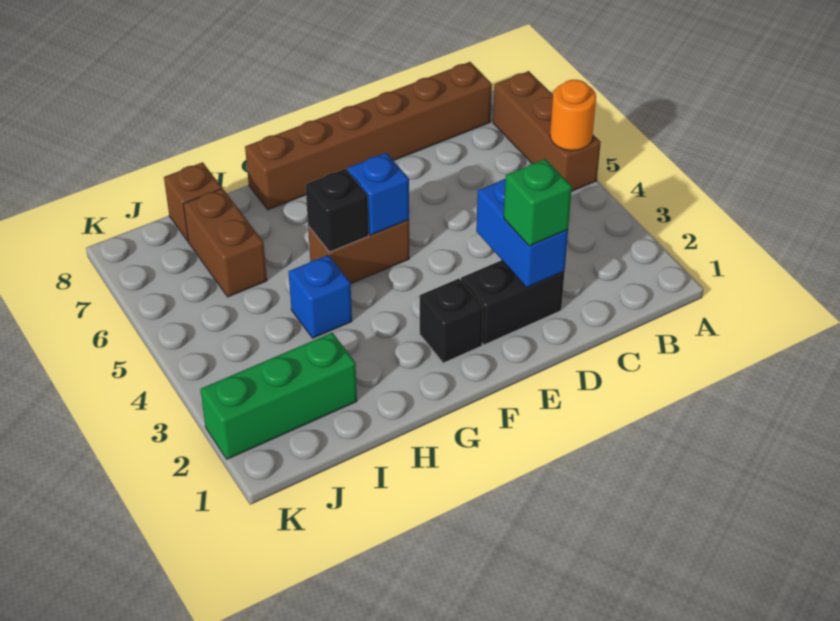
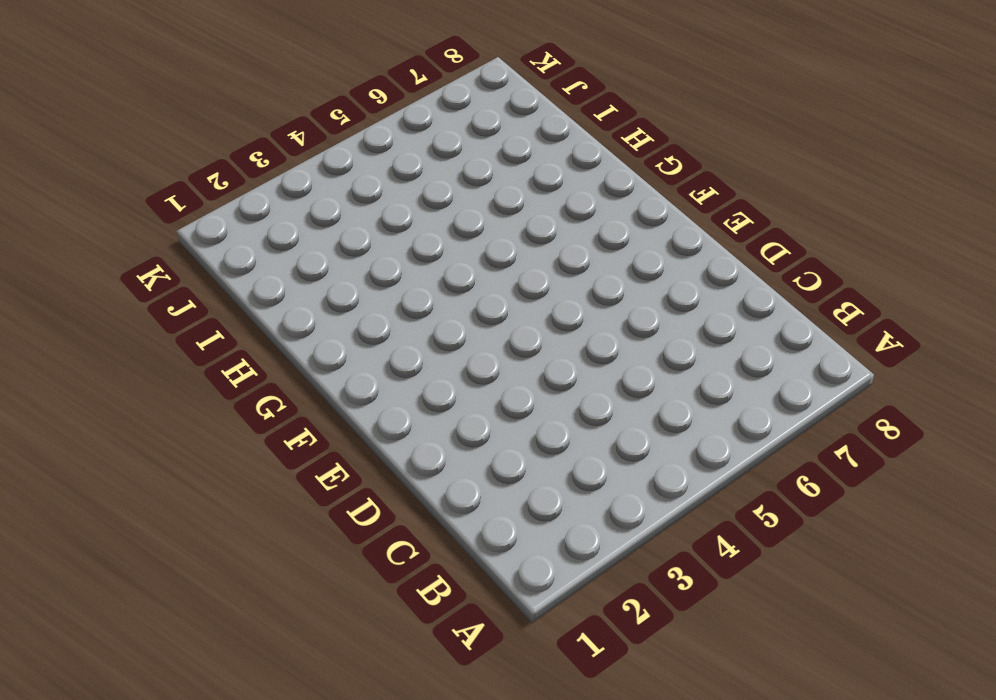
none -> brown 1x3 brick [493,71,601,192]
none -> brown 1x6 brick [245,62,492,210]
none -> black 1x2 brick [461,260,565,345]

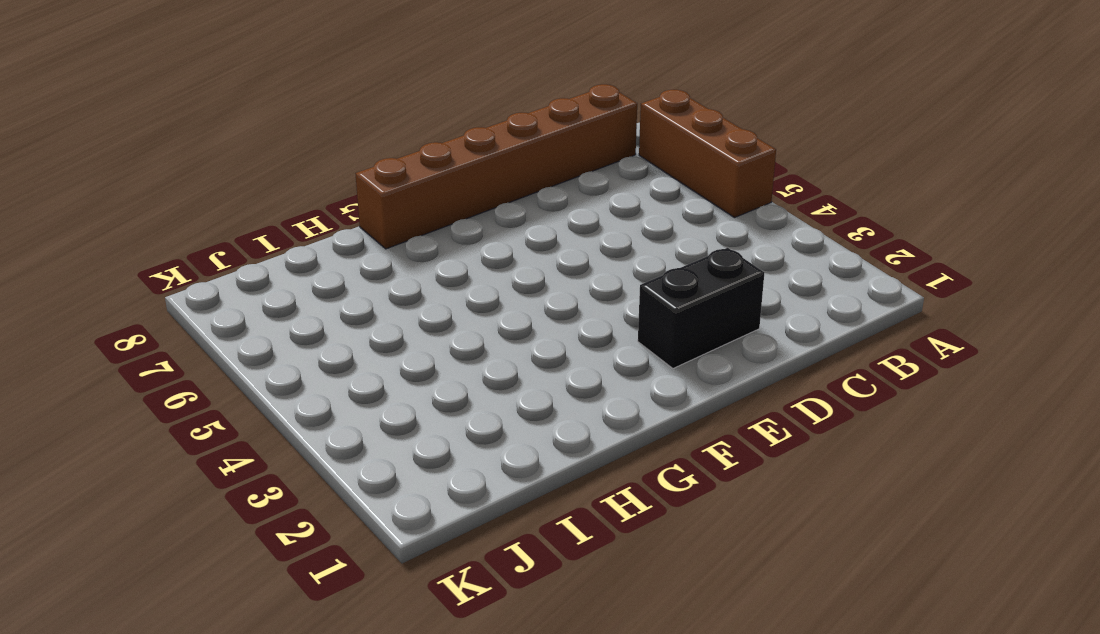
none -> black 1x1 brick [420,279,483,363]
none -> brown 1x2 brick [308,220,409,283]
none -> blue 1x1 brick [288,255,352,338]

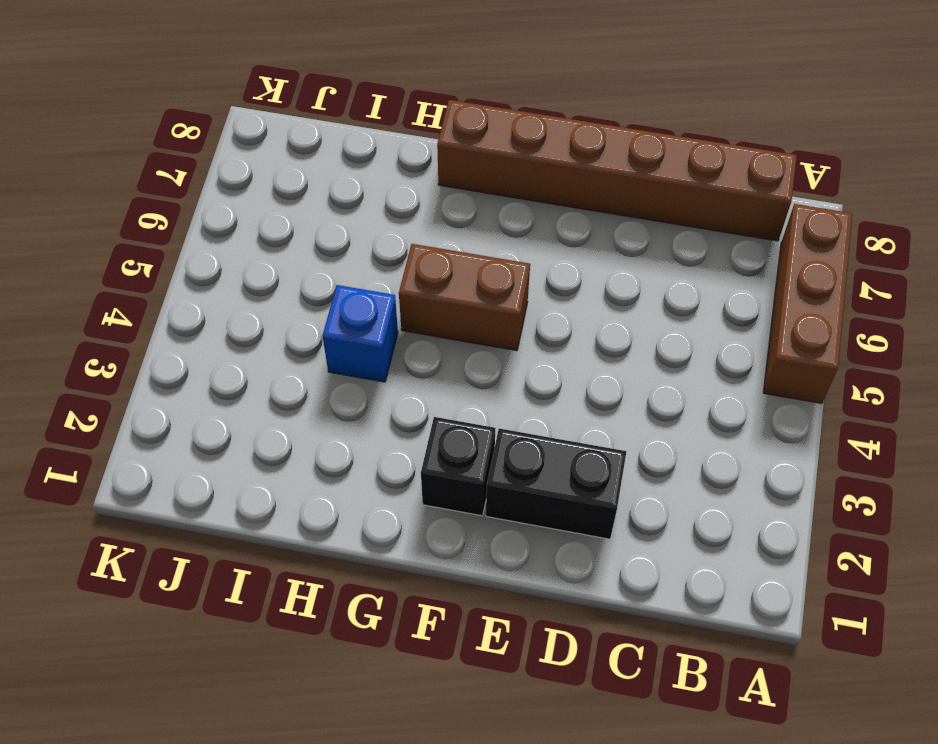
none -> green 1x3 brick [200,333,357,459]
none -> brown 1x2 brick [183,189,267,297]
none -> brown 1x1 brick [164,162,222,241]

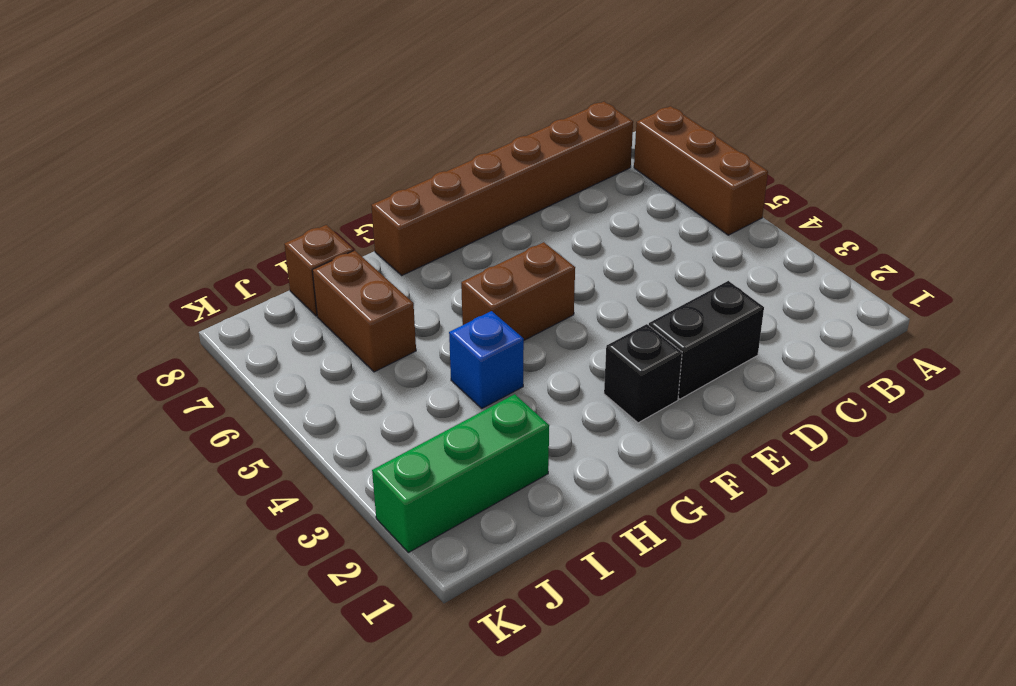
none -> orange 1x1 round brick [550,80,596,151]
none -> blue 1x2 brick [476,179,568,288]
none -> blue 1x1 brick [347,153,409,235]

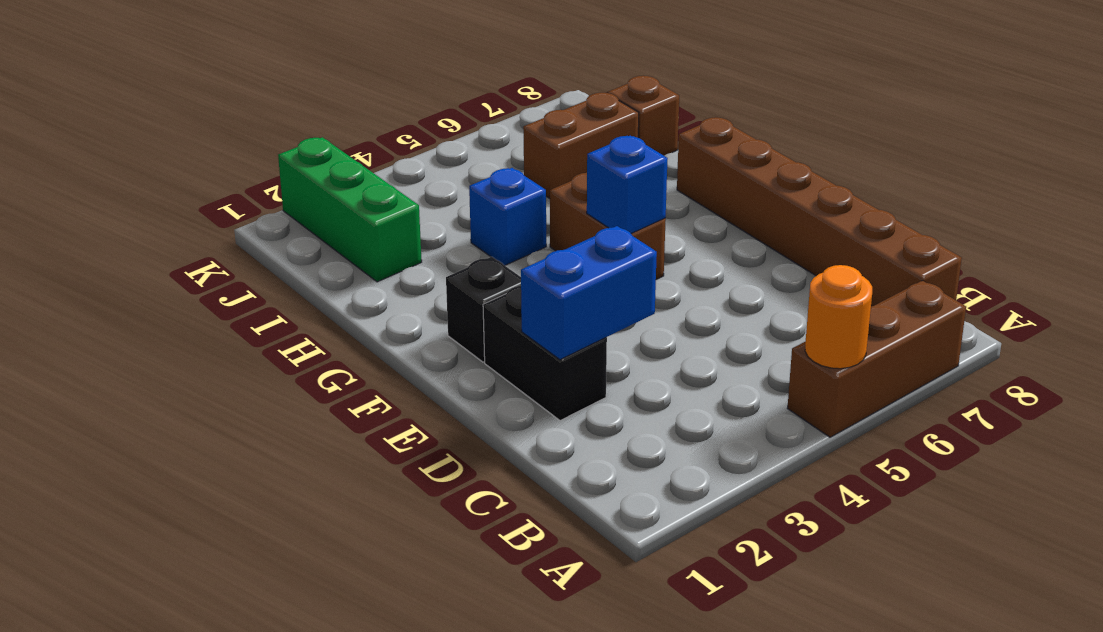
none -> black 1x1 brick [305,169,369,252]
none -> green 1x1 brick [504,159,572,246]

